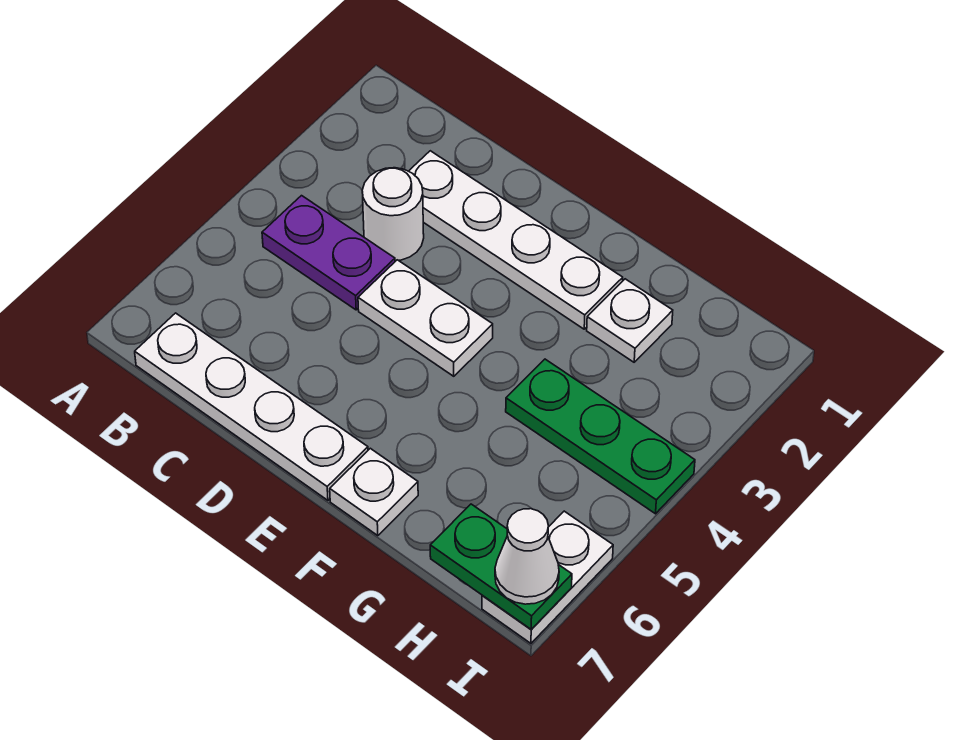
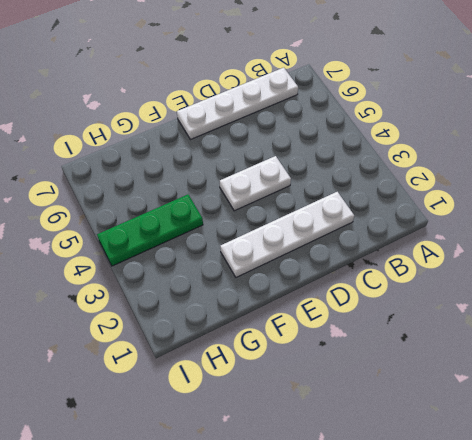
none -> purple 1x2 plate [262,196,395,310]
none -> white 1x1 round brick [362,168,424,261]

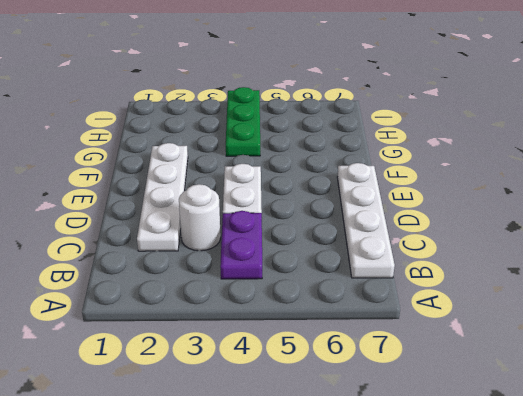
none -> white 1x1 plate [330,448,418,536]
none -> white 1x1 plate [587,279,673,362]

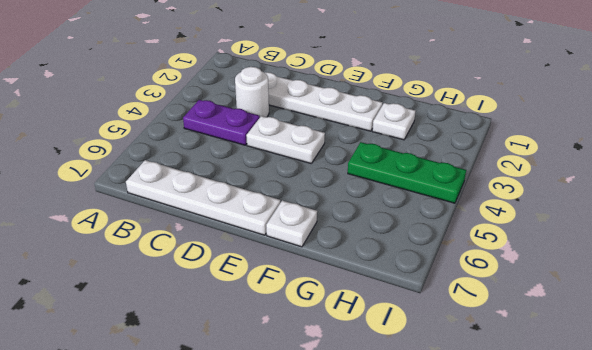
none -> white 1x2 plate [482,511,613,643]
none -> green 1x2 plate [430,504,572,629]

